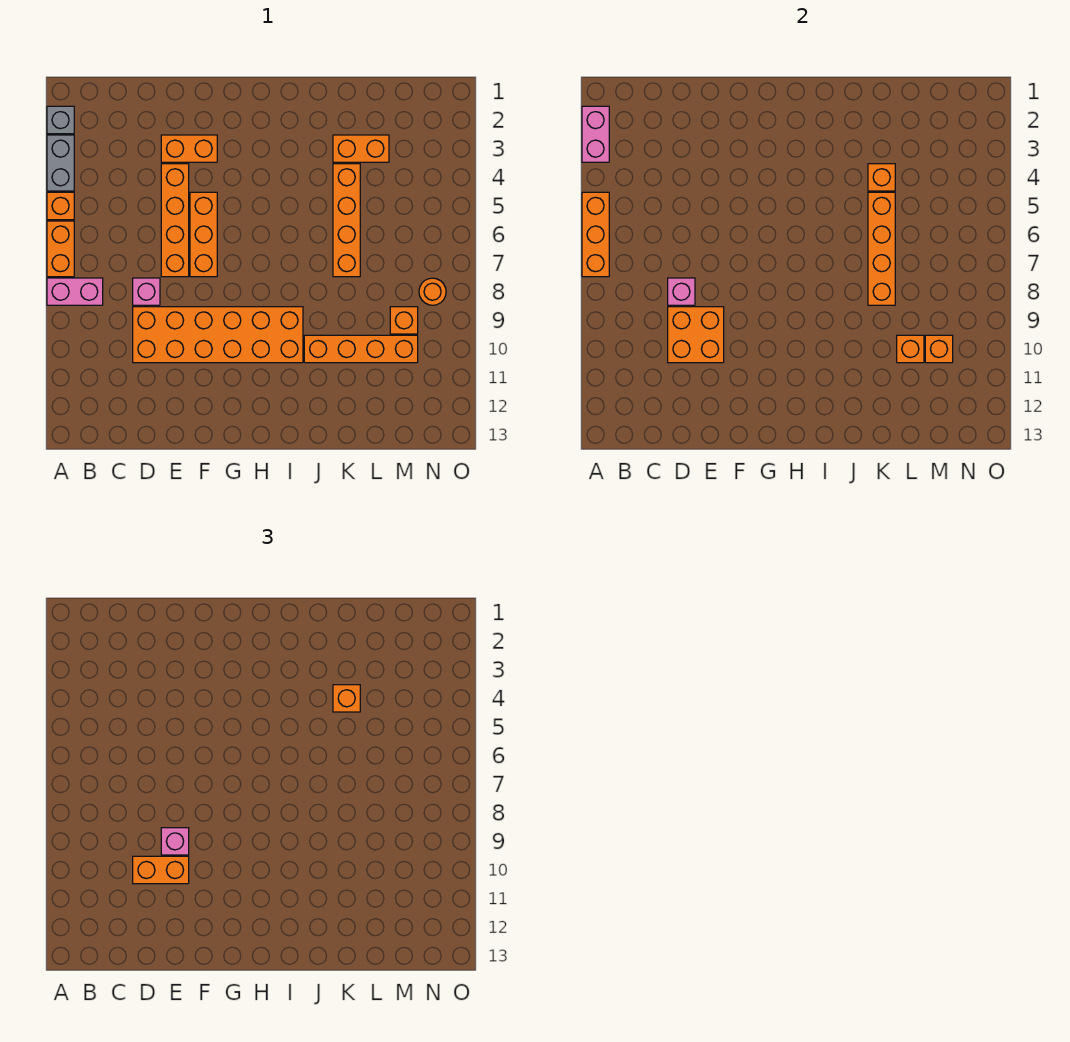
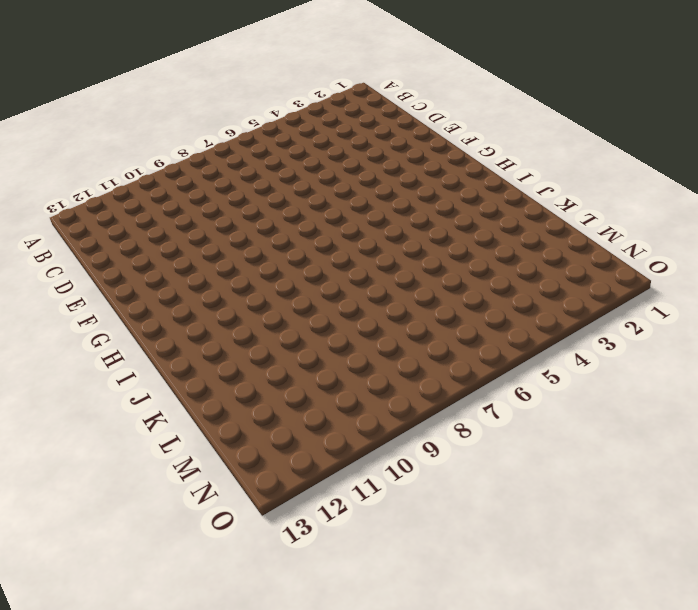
none -> grey 1x1 brick [47,106,74,134]
none -> grey 1x2 brick [47,135,74,191]
none -> orange 1x1 brick [47,192,74,220]

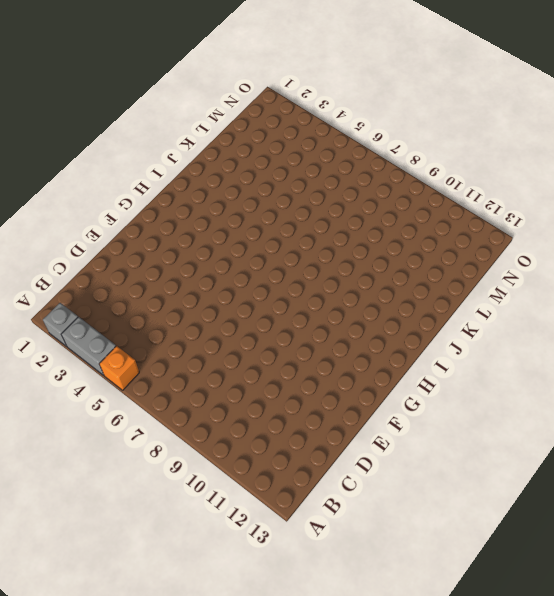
none -> orange 1x2 brick [47,221,74,277]
none -> pink 1x2 brick [47,278,103,305]
none -> pink 1x1 brick [133,278,160,305]

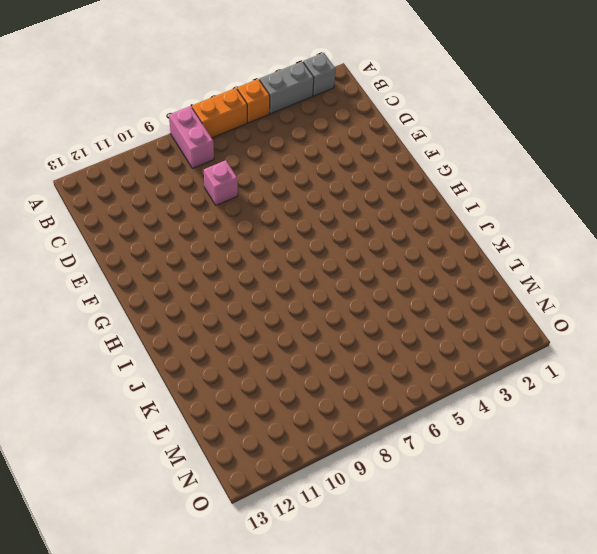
none -> orange 2x6 brick [133,307,303,363]
none -> orange 1x2 brick [161,135,217,162]
none -> orange 1x4 brick [161,164,189,277]

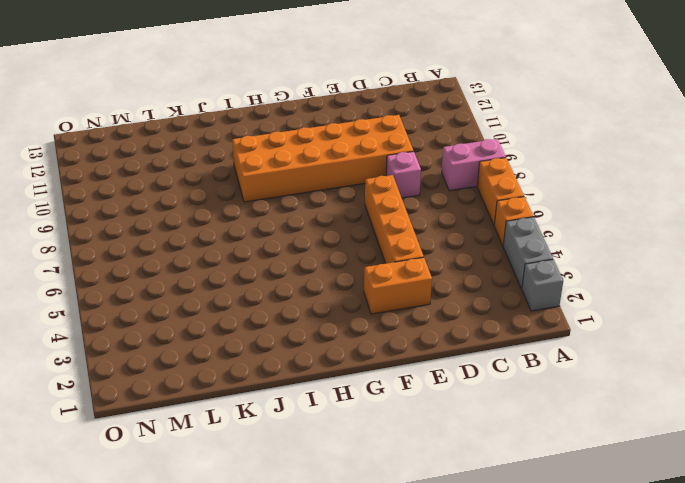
none -> orange 1x3 brick [190,192,217,277]
none -> orange 1x4 brick [304,335,418,363]
none -> orange 1x2 brick [333,135,389,162]

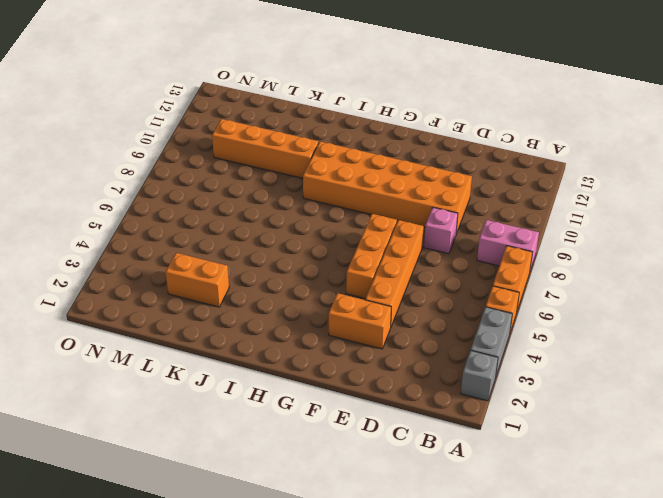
none -> orange 1x4 brick [333,164,360,277]
none -> orange 1x1 brick [390,307,418,334]
none -> orange 1x1 round brick [419,278,446,305]

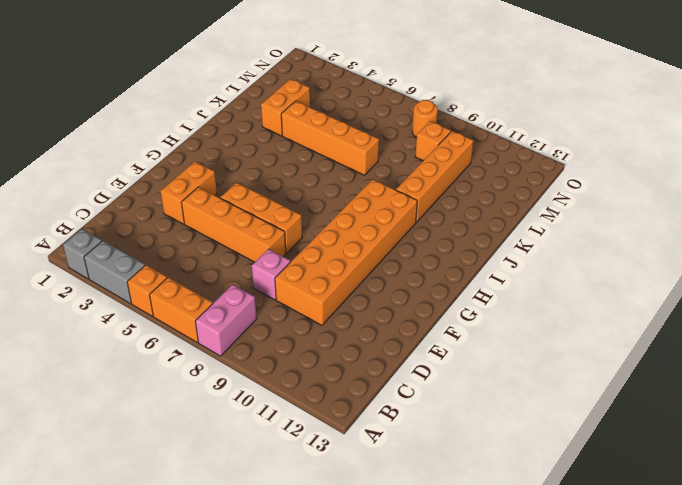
none -> pink 1x2 brick [582,106,609,162]
none -> orange 1x3 brick [582,192,609,277]
none -> pink 1x1 brick [668,278,695,305]

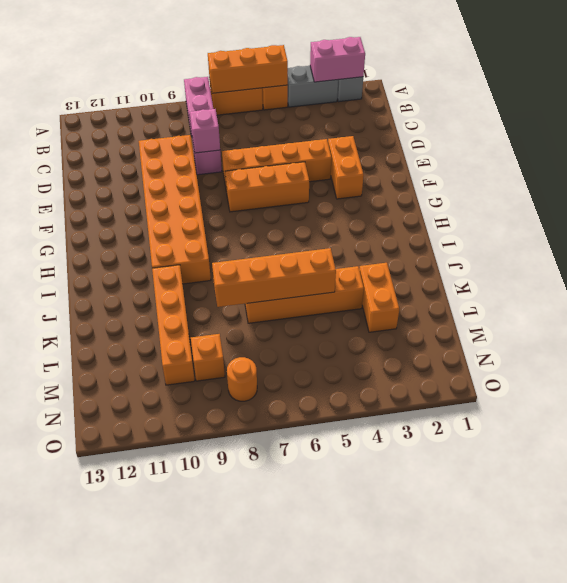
none -> orange 2x2 brick [668,307,724,363]
none -> orange 1x1 brick [868,164,895,191]
none -> orange 1x1 brick [897,335,924,363]

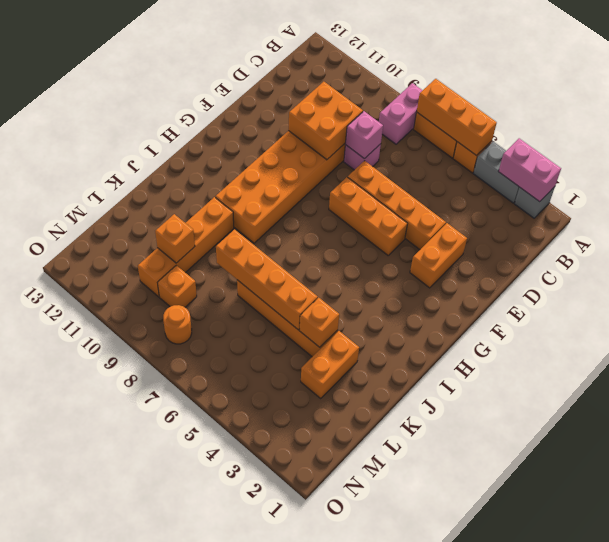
none -> orange 1x1 brick [925,335,953,363]
none -> orange 1x2 brick [133,856,189,884]
none -> pink 1x1 brick [161,828,189,855]

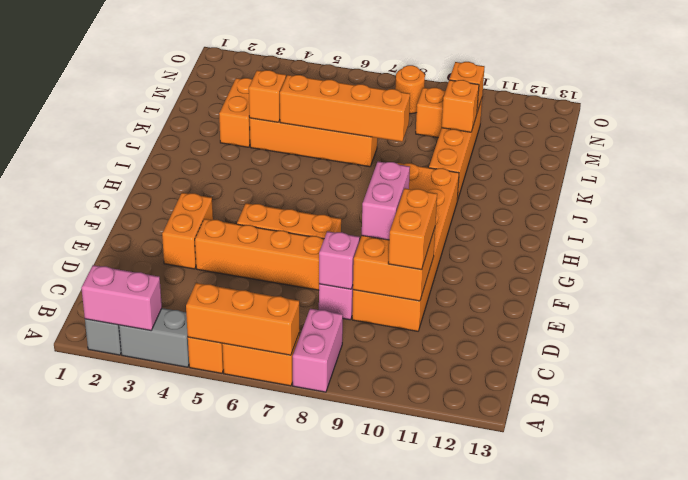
pink 1x2 brick [362,161,410,240] -> pink 1x1 brick [161,828,189,855]
none -> orange 1x1 brick [333,685,360,712]

